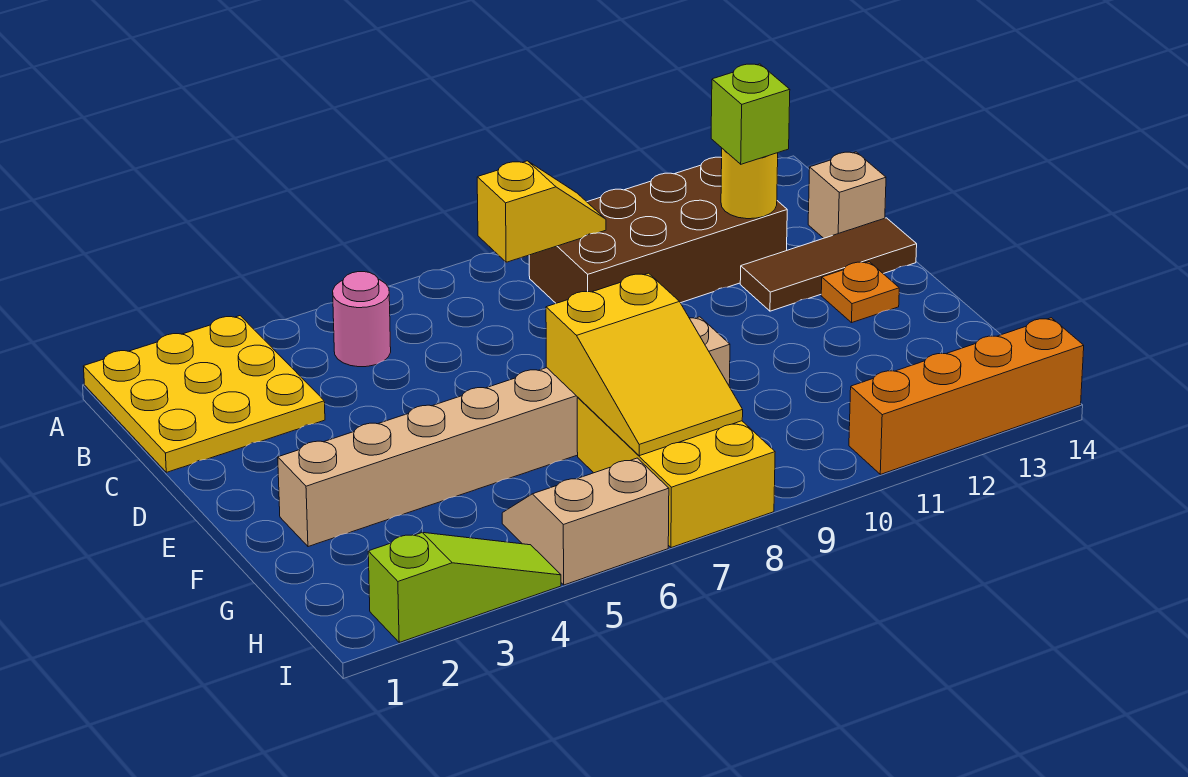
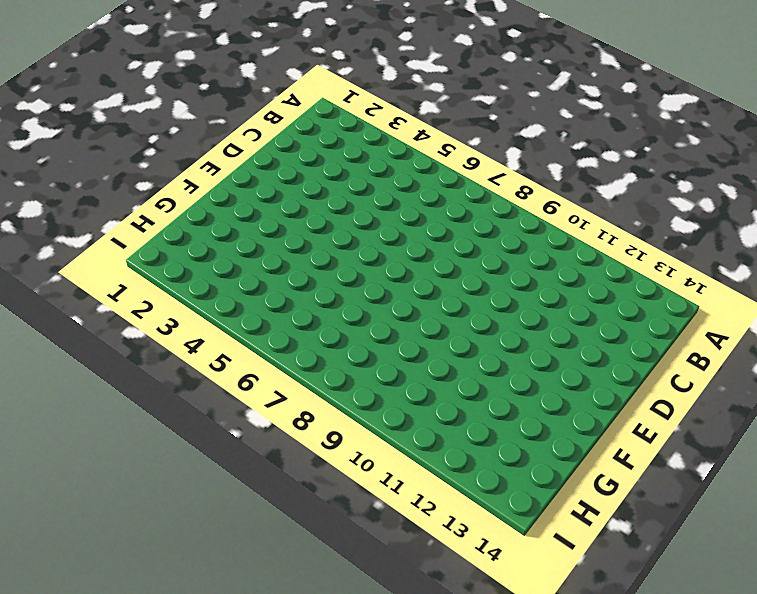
none -> yellow 3x3 plate [83,316,325,472]
none -> pink 1x1 round brick [333,272,391,367]
none -> brown 2x4 brick [529,157,787,303]

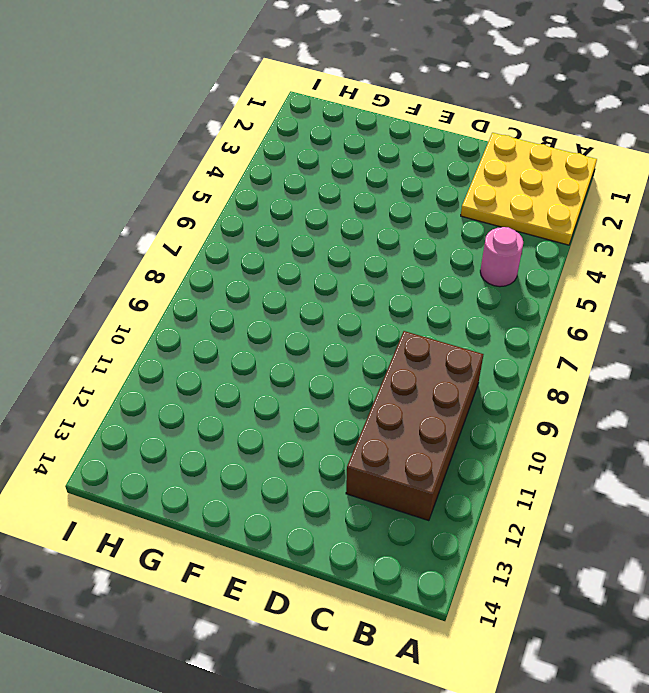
none -> tan 1x1 brick [808,152,886,238]
none -> brown 1x3 tile [740,218,917,311]
none -> orange 1x1 plate [821,262,899,323]

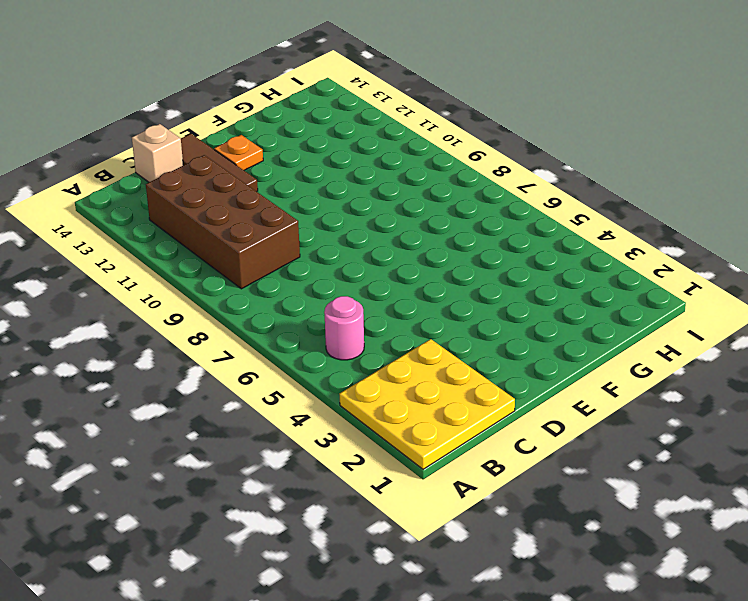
none -> tan 1x8 brick [278,317,730,547]
none -> yellow 2x3 brick [577,398,775,548]
none -> tan 2x2 slope [502,458,669,585]

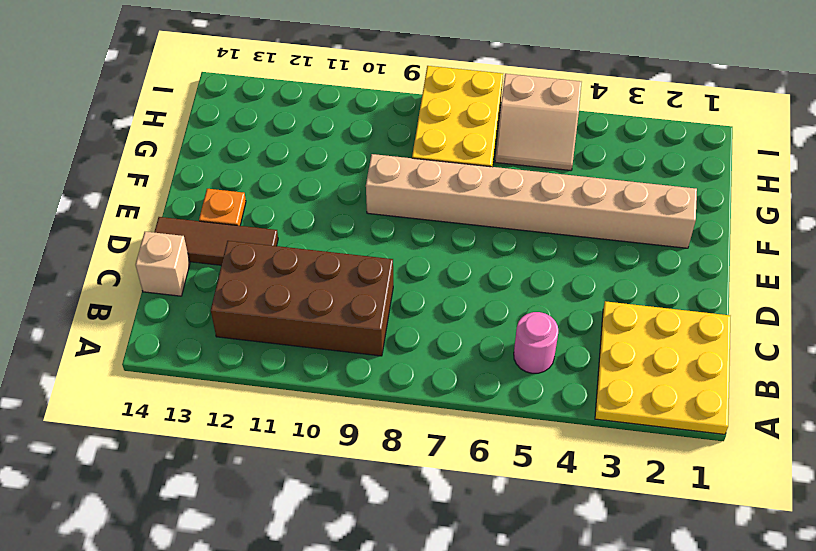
none -> lime 1x3 slope [368,533,561,642]
none -> orange 1x4 brick [849,318,1084,474]
none -> yellow 1x2 slope [477,161,606,262]

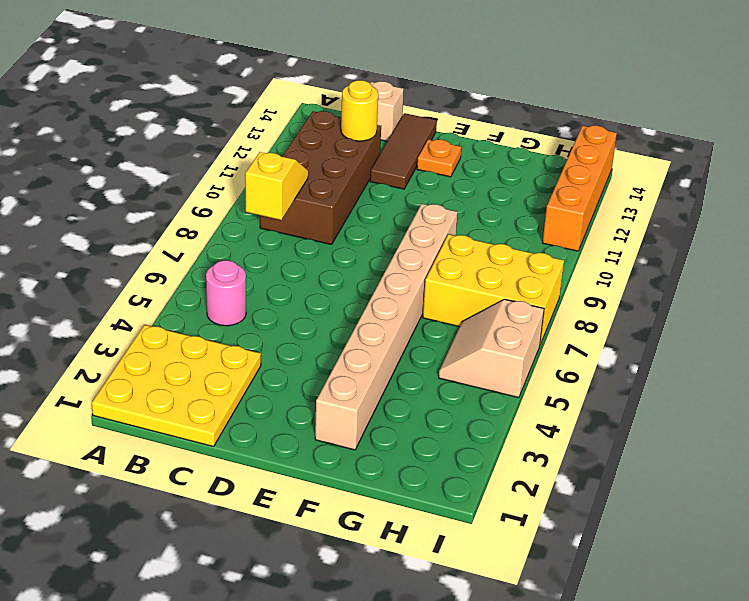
none -> lime 1x3 slope [368,533,561,642]
none -> yellow 2x3 slope [546,273,743,456]
none -> lime 1x1 brick [711,64,790,164]

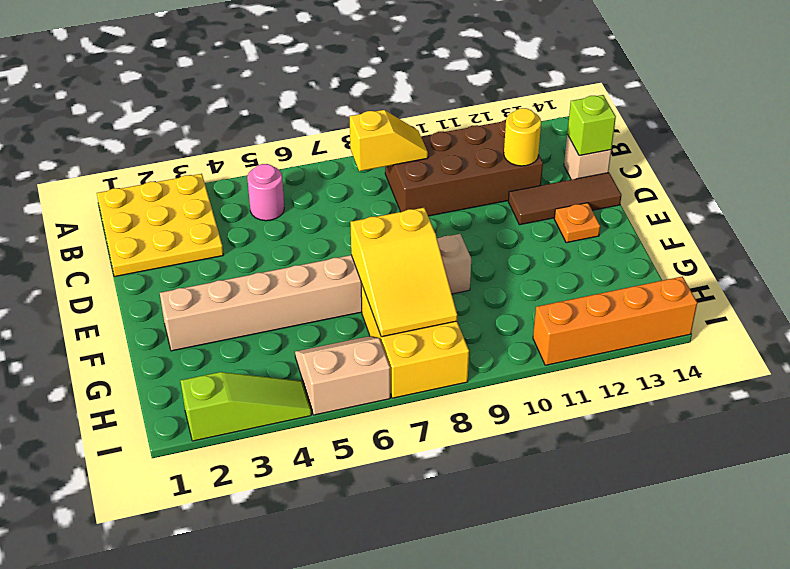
lime 1x1 brick [567,95,616,156] -> lime 1x1 brick moved to [711,64,790,164]

